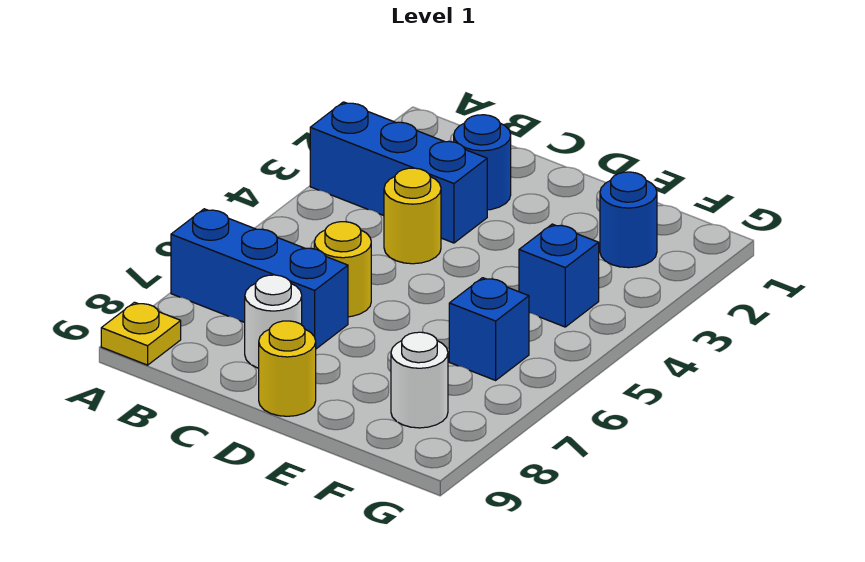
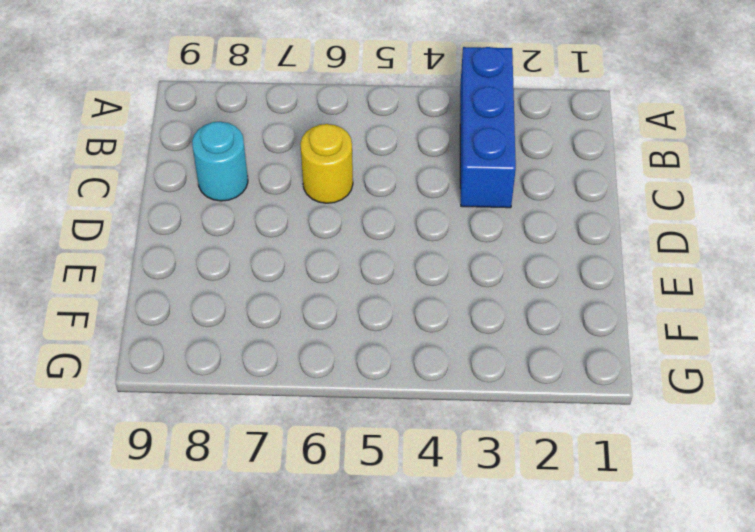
cyan 1x1 round brick [192,122,248,201] -> white 1x1 round brick [245,275,302,368]
none -> blue 1x3 brick [171,209,348,349]
none -> yellow 1x1 plate [101,302,181,365]
none -> blue 1x1 round brick [454,115,511,210]

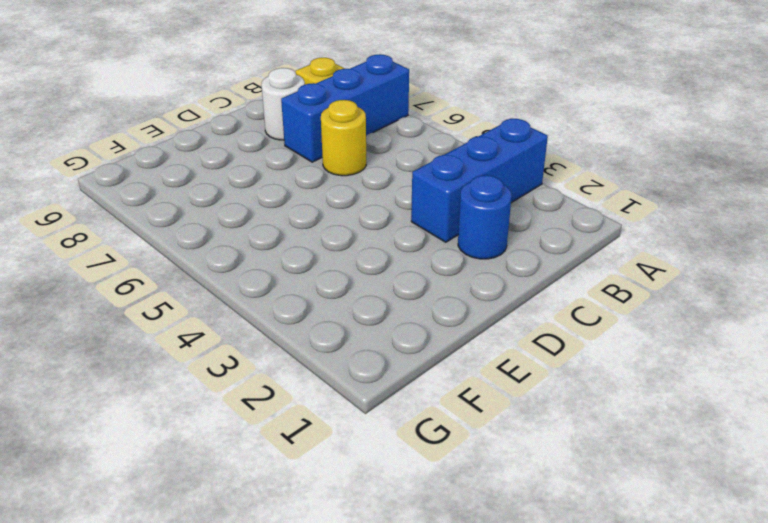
none -> yellow 1x1 round brick [384,168,441,264]
none -> yellow 1x1 round brick [259,321,316,416]
none -> blue 1x1 round brick [600,172,657,268]

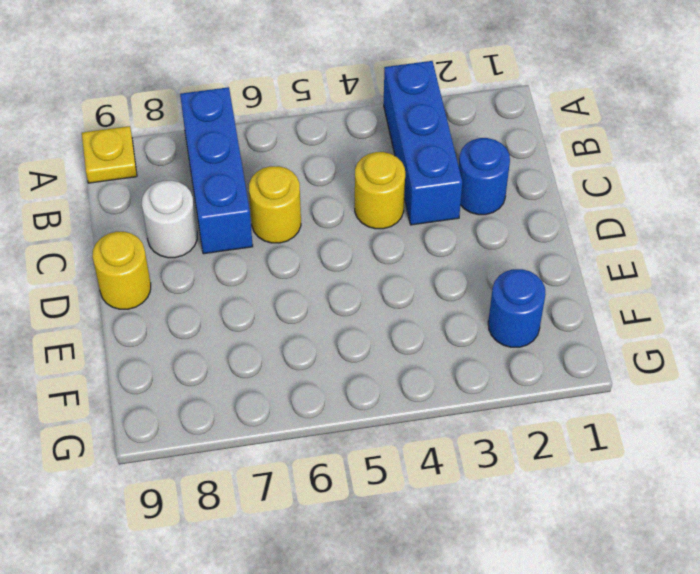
none -> blue 1x1 brick [519,224,599,327]
none -> blue 1x1 brick [449,278,529,380]
none -> white 1x1 round brick [391,332,448,428]

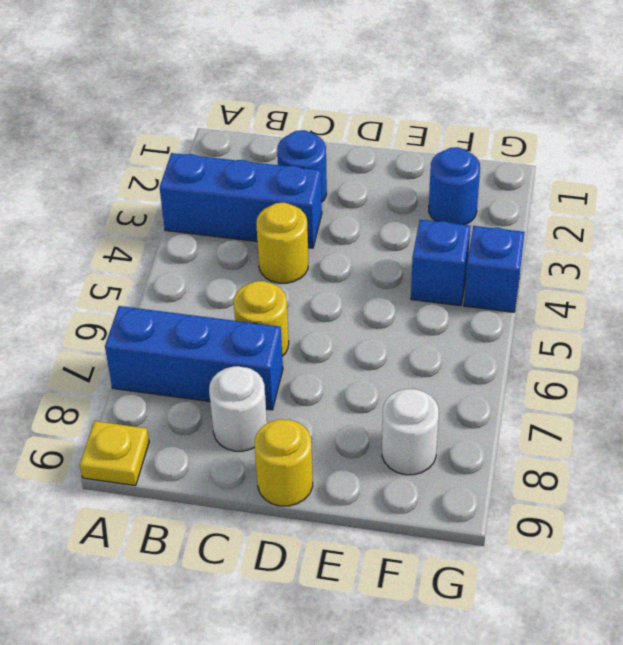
blue 1x1 brick [464,226,525,312] -> blue 1x1 brick moved to [449,278,529,380]

